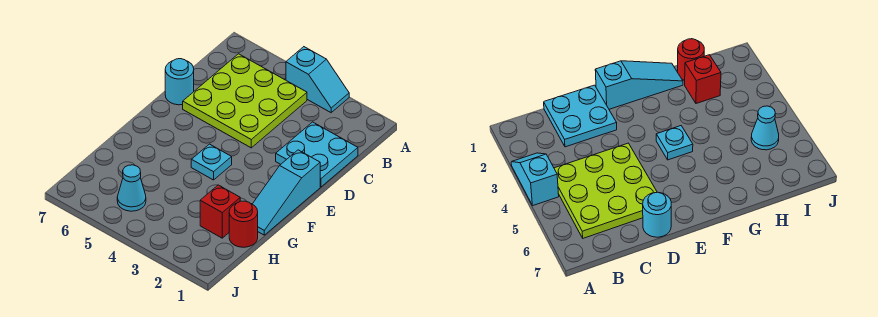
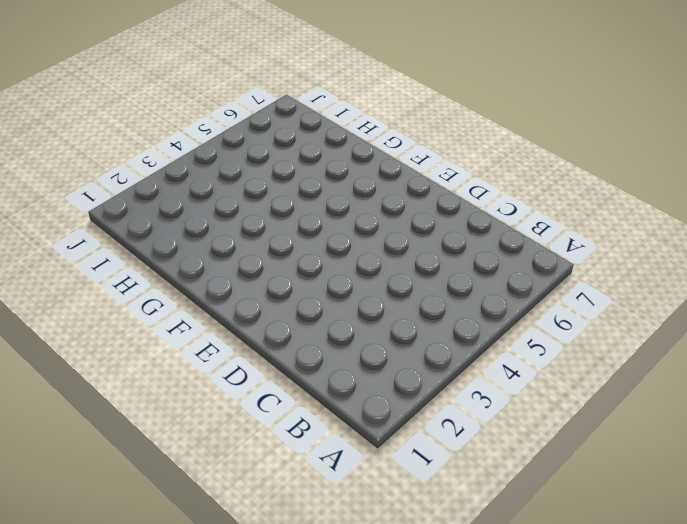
none -> cyan 1x2 slope [286,47,349,113]
none -> lime 3x3 plate [183,54,307,148]

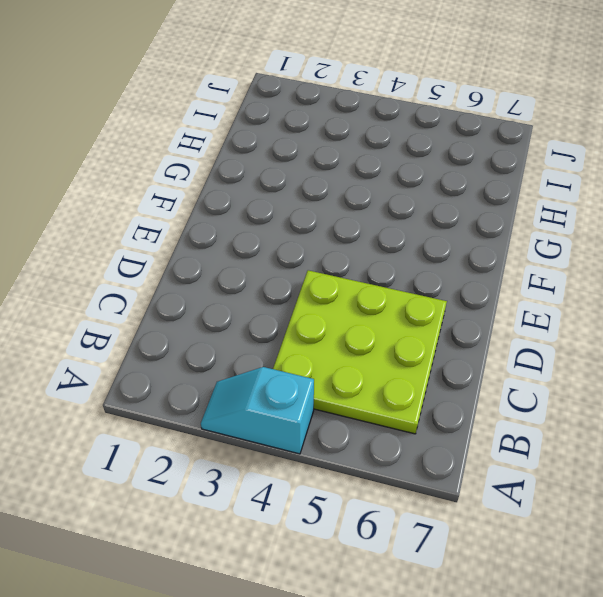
none -> cyan 2x2 plate [276,122,358,187]
none -> cyan 1x1 round brick [165,59,194,105]

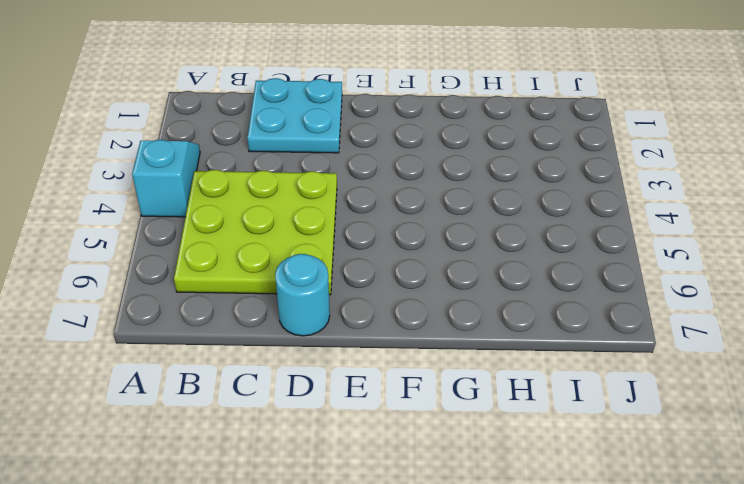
none -> cyan 1x3 slope [253,150,320,235]
none -> cyan 1x1 plate [191,144,232,180]

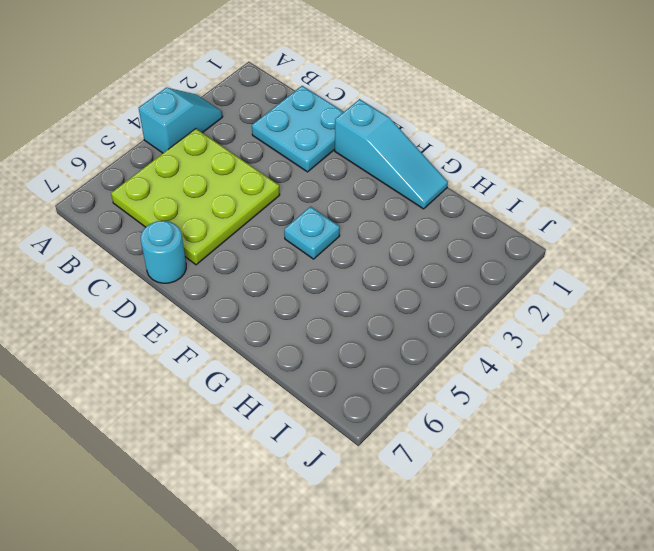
none -> red 1x1 round brick [229,201,258,247]
none -> red 1x1 brick [200,185,240,238]

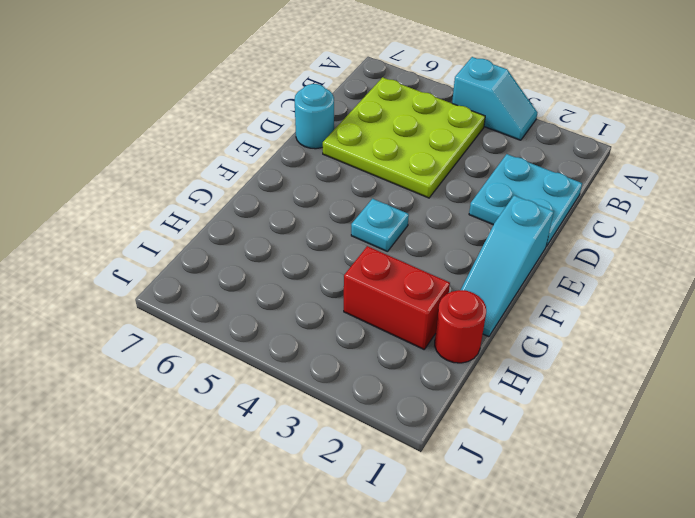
red 1x2 brick [344,246,450,349] -> red 1x1 brick [200,185,240,238]
none -> cyan 1x1 cone [117,165,146,211]

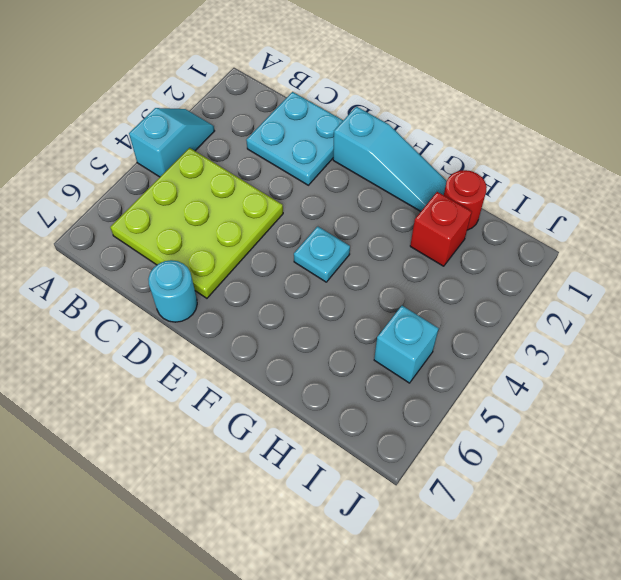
cyan 1x1 brick [374,306,439,383] -> cyan 1x1 cone [117,165,146,211]

